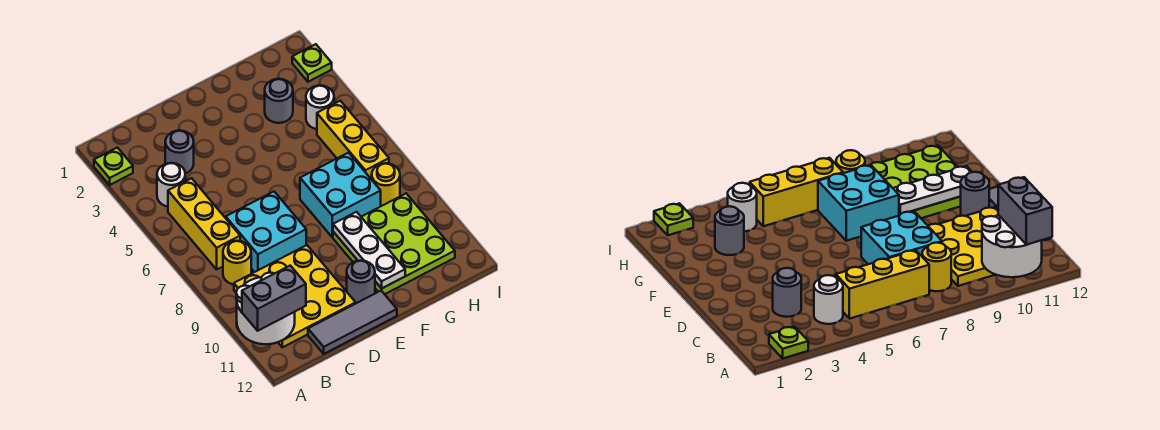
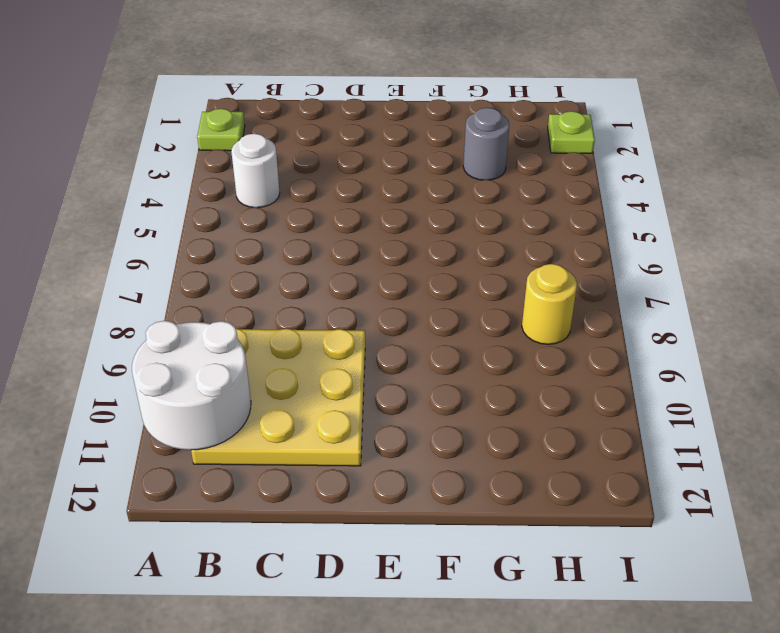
none -> yellow 1x3 brick [168,178,240,269]
none -> yellow 1x1 round brick [223,241,251,284]
none -> grey 1x1 round brick [165,131,194,174]

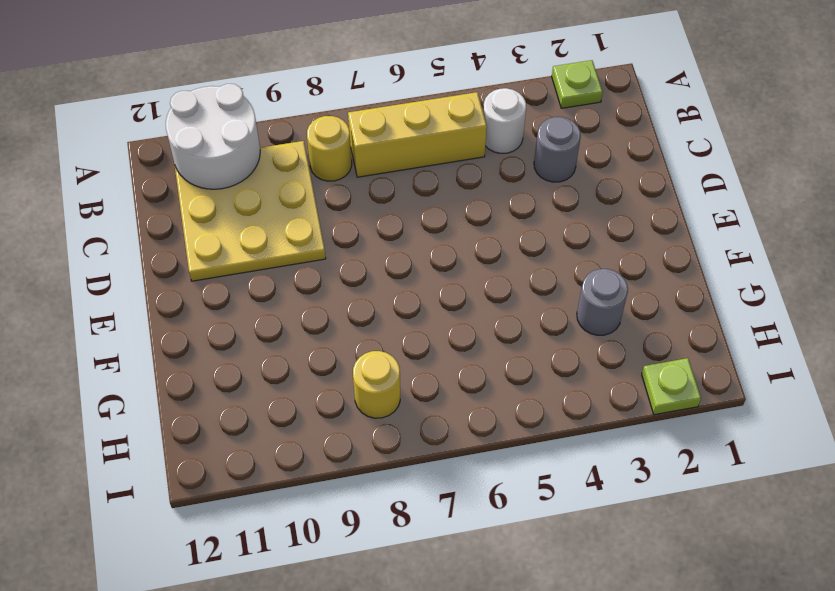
none -> cyan 2x2 brick [226,192,306,272]
none -> grey 1x3 tile [308,291,397,354]
none -> grey 1x1 round brick [347,260,375,303]

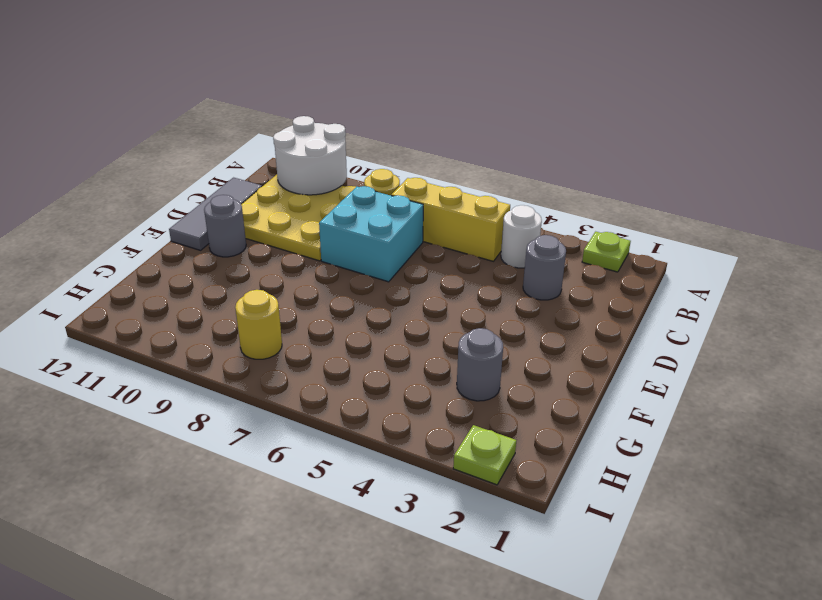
none -> cyan 2x2 brick [300,153,381,237]
none -> lime 3x3 plate [333,194,455,294]
none -> white 1x1 round brick [306,85,334,129]

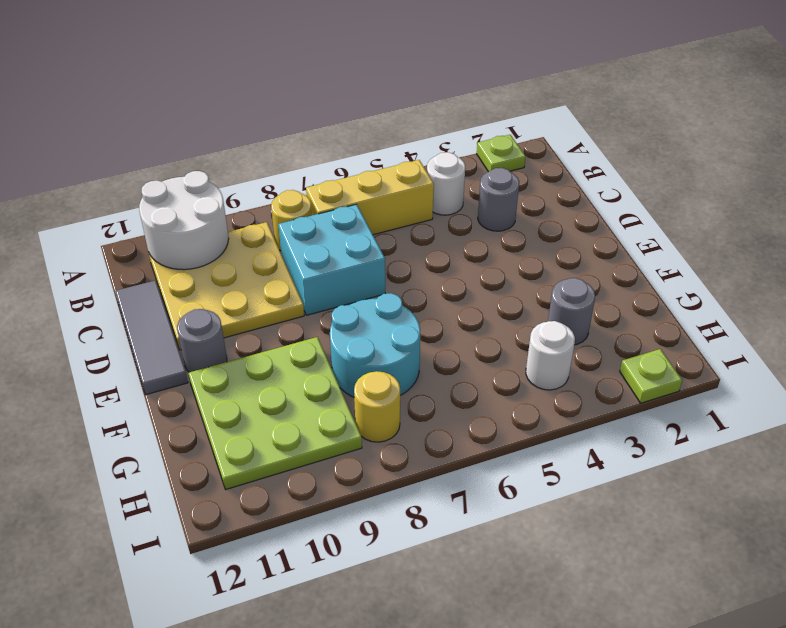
cyan 2x2 round brick [330,293,420,397] -> cyan 2x2 brick [300,153,381,237]
none -> yellow 1x3 brick [317,101,389,180]
none -> white 1x3 plate [333,212,405,288]
none -> grey 1x2 brick [242,266,306,331]

